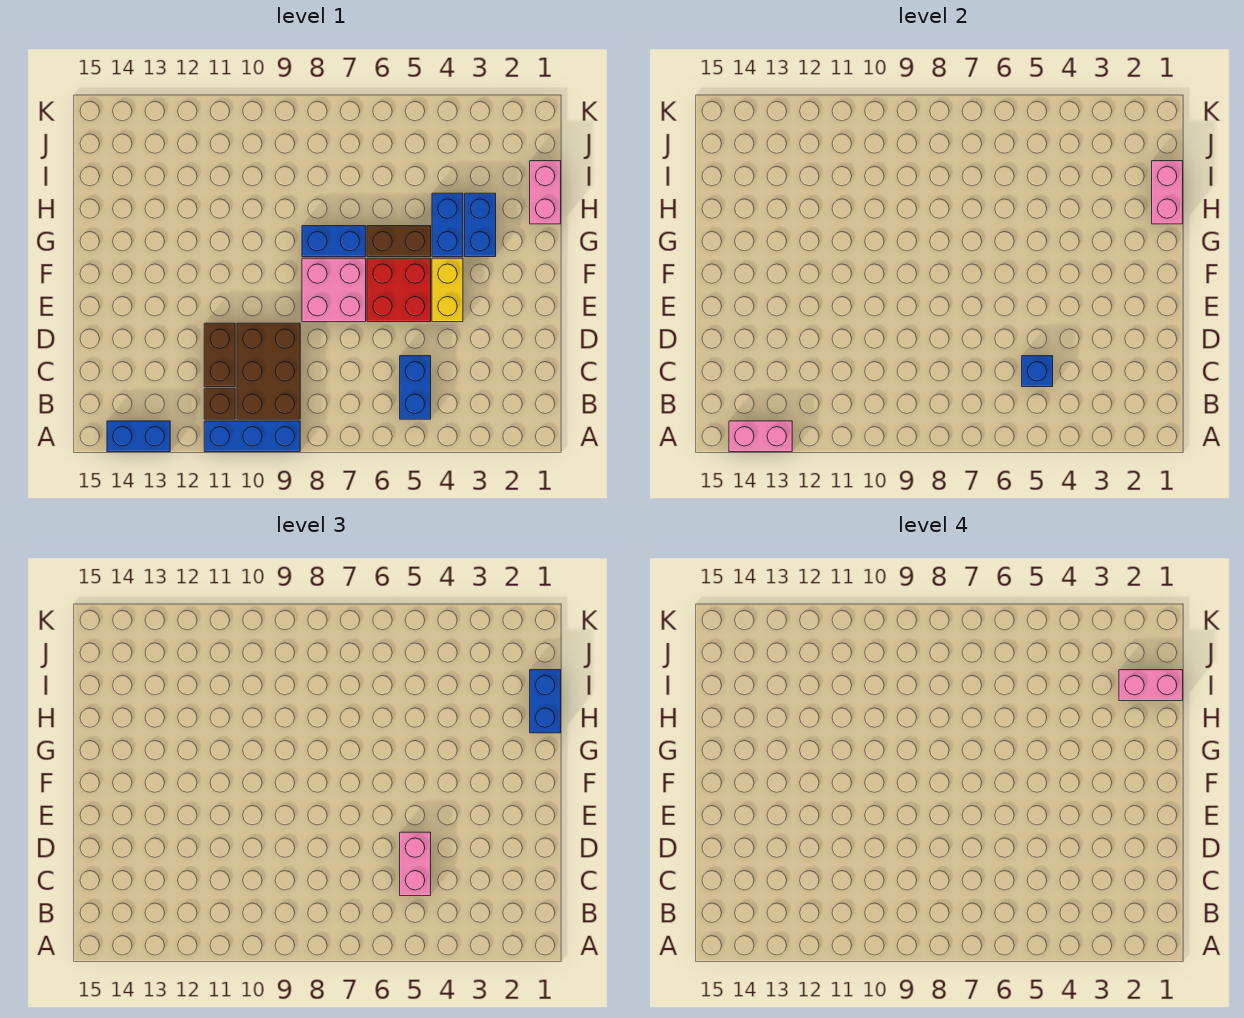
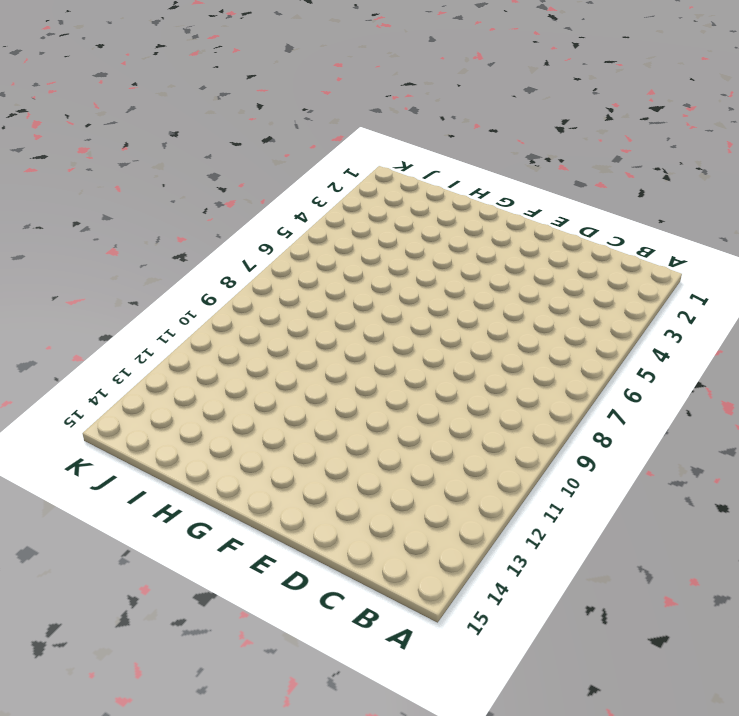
none -> blue 1x3 brick [204,421,300,452]
none -> blue 1x2 brick [107,421,170,452]
none -> blue 1x2 brick [400,356,431,419]

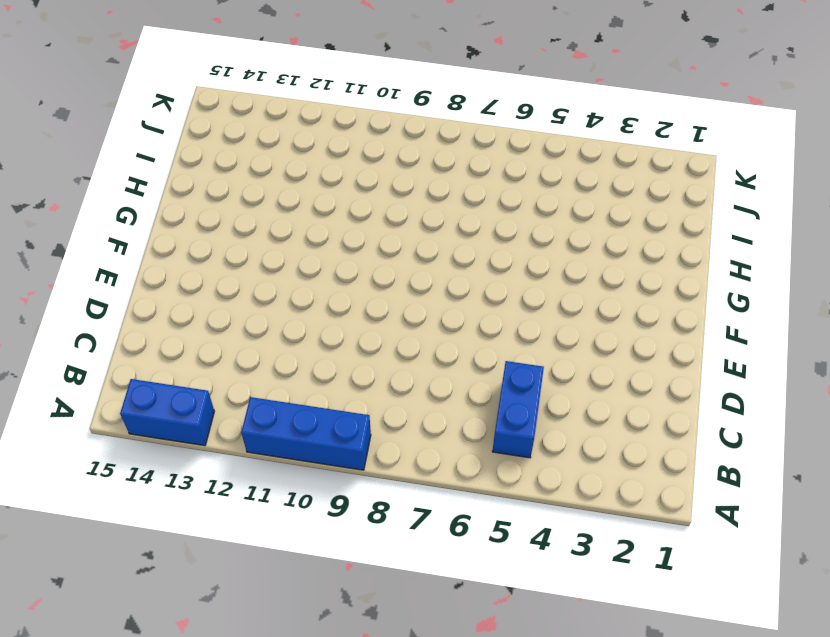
none -> brown 2x3 brick [237,323,300,419]
none -> brown 1x1 brick [204,388,235,419]
none -> brown 1x2 brick [204,323,235,387]

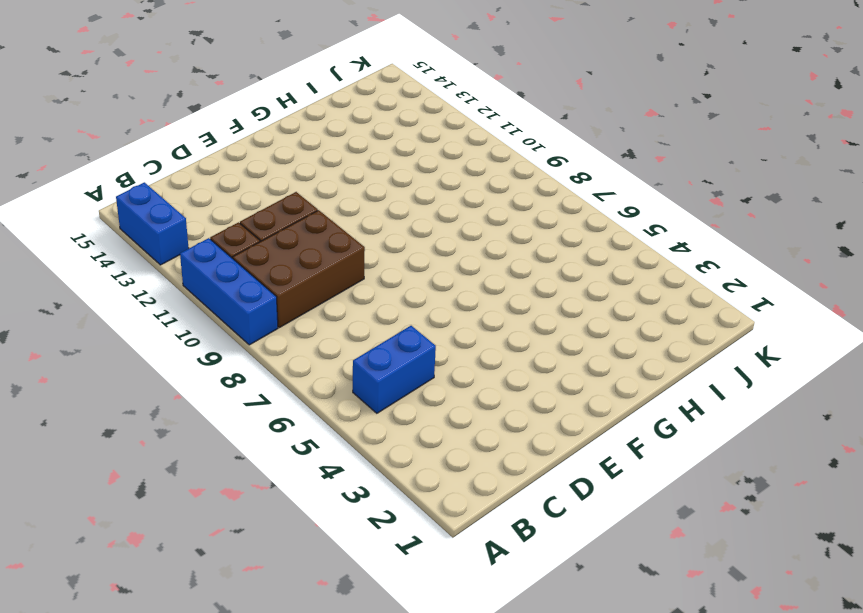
none -> yellow 1x2 brick [432,258,463,322]
none -> red 2x2 brick [367,258,431,322]
none -> pink 2x2 brick [302,258,366,322]

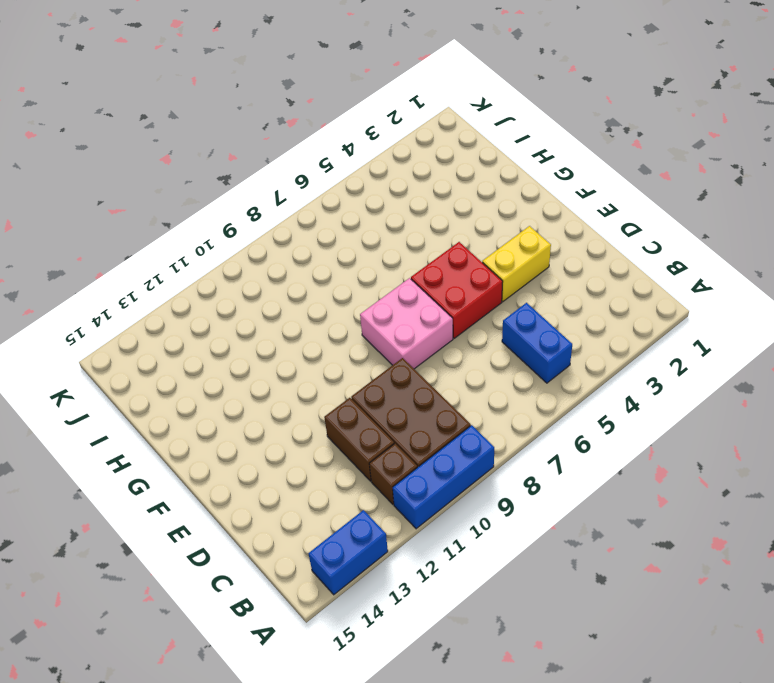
yellow 1x2 brick [482,226,551,302] -> yellow 1x2 brick turned to [432,258,463,322]
none -> blue 1x2 brick [465,193,496,257]
none -> blue 1x2 brick [432,193,463,257]
none -> brown 1x2 brick [367,226,431,257]

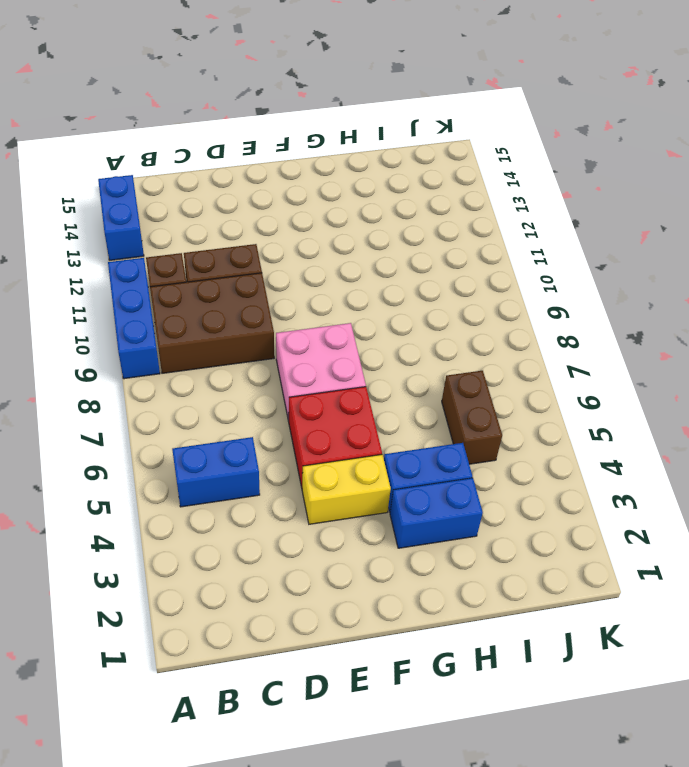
brown 1x2 brick [442,371,502,464] -> brown 1x2 brick moved to [367,226,431,257]
none -> blue 1x2 brick [302,226,366,257]
none -> pink 1x2 brick [530,161,561,224]
none -> pink 1x2 brick [729,421,792,452]

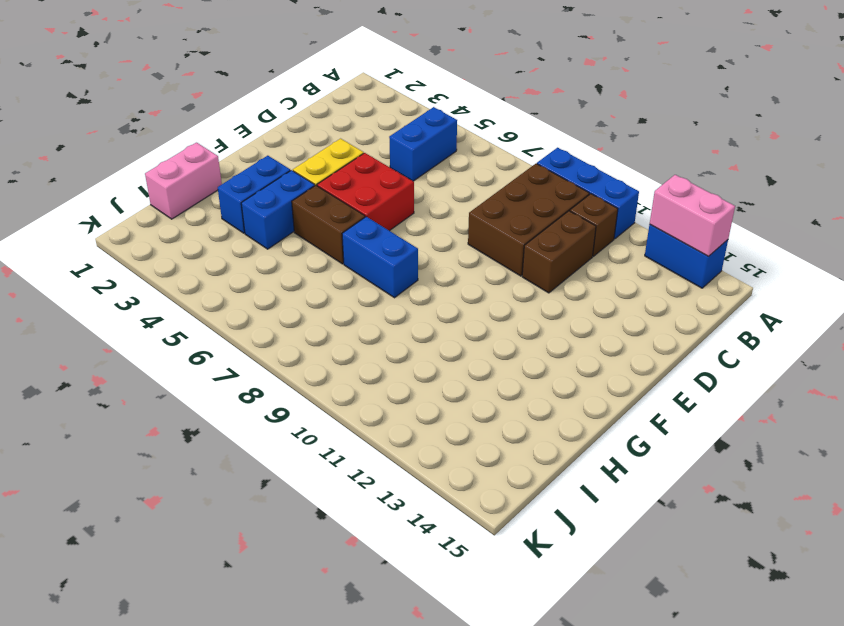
none -> pink 2x2 brick [302,258,366,322]
none -> blue 1x1 brick [1022,356,1053,387]
none -> pink 1x2 brick [1152,161,1183,224]

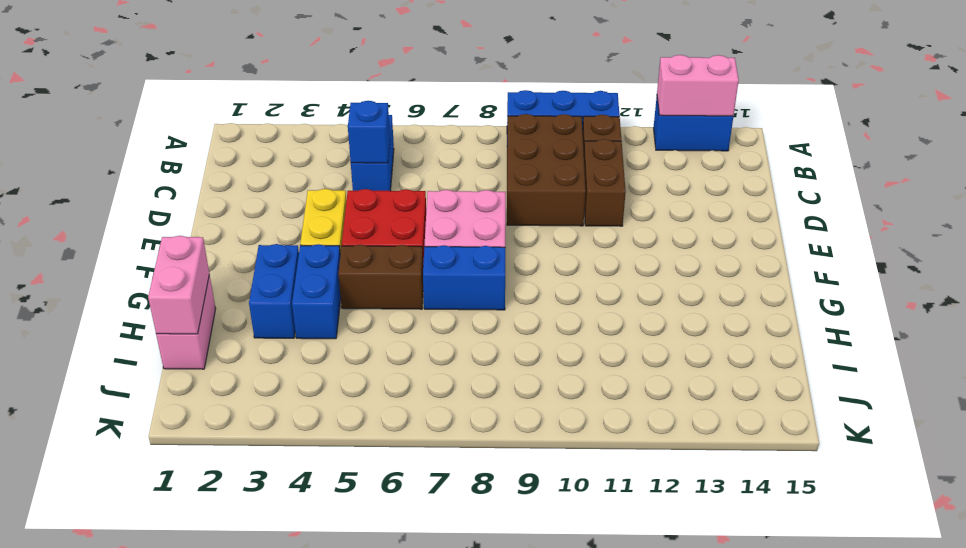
none -> pink 1x2 brick [400,832,431,896]
none -> blue 1x2 brick [530,670,561,733]
none -> pink 1x2 brick [1119,670,1183,701]

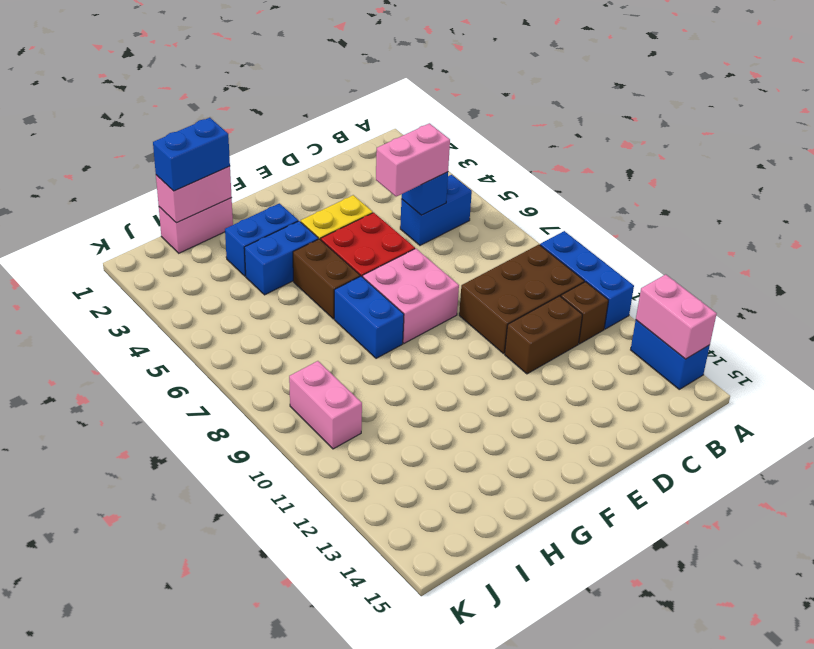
pink 1x2 brick [289,361,362,449] -> pink 1x2 brick moved to [1119,670,1183,701]

